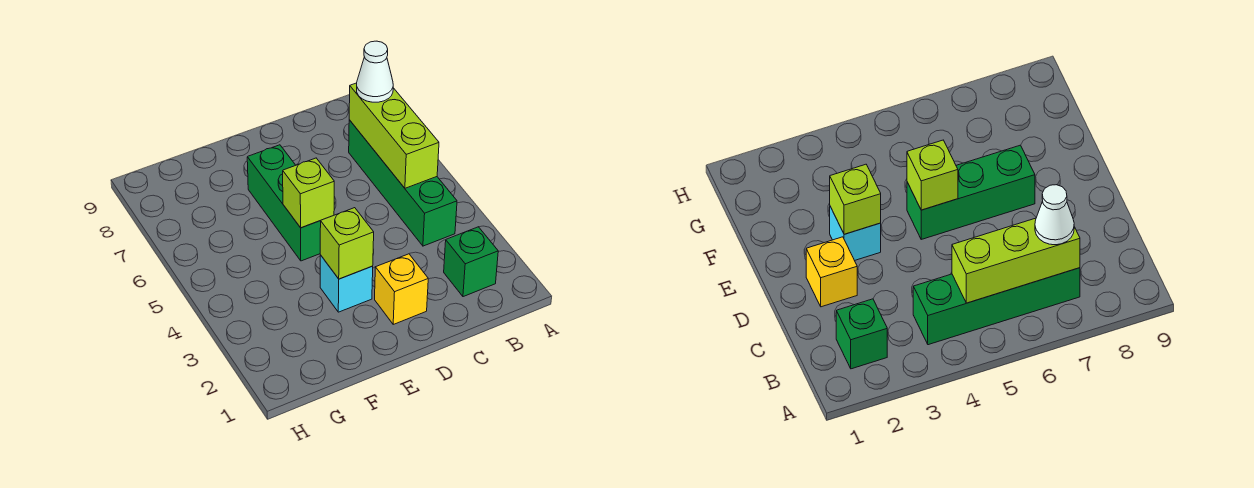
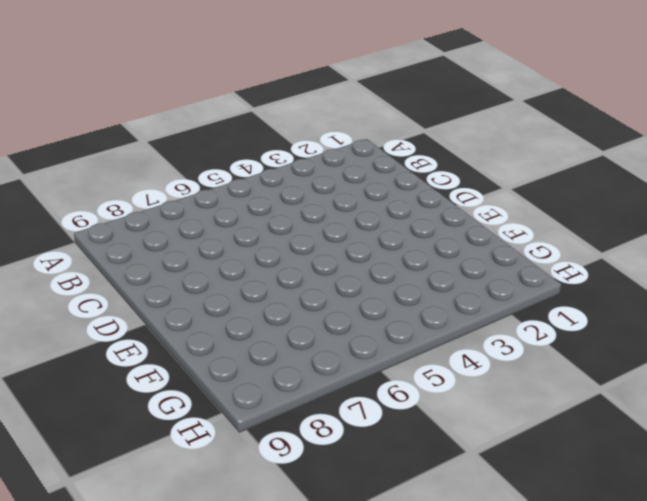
none -> green 1x1 brick [444,227,498,297]
none -> green 1x4 brick [349,120,457,246]

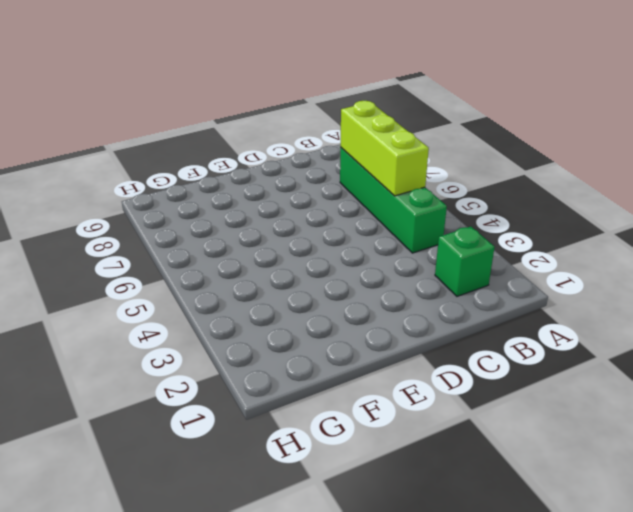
none -> yellow 1x1 brick [375,254,428,324]
none -> cyan 1x1 brick [320,255,373,312]

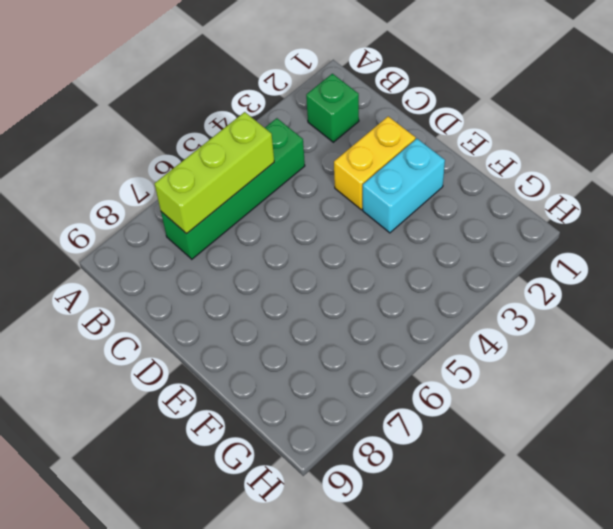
yellow 1x2 brick [334,117,415,210] -> yellow 1x1 brick [375,254,428,324]
cyan 1x2 brick [363,139,445,233] -> cyan 1x1 brick [320,255,373,312]
none -> green 1x3 brick [247,145,321,261]
none -> lime 1x1 brick [320,208,374,279]

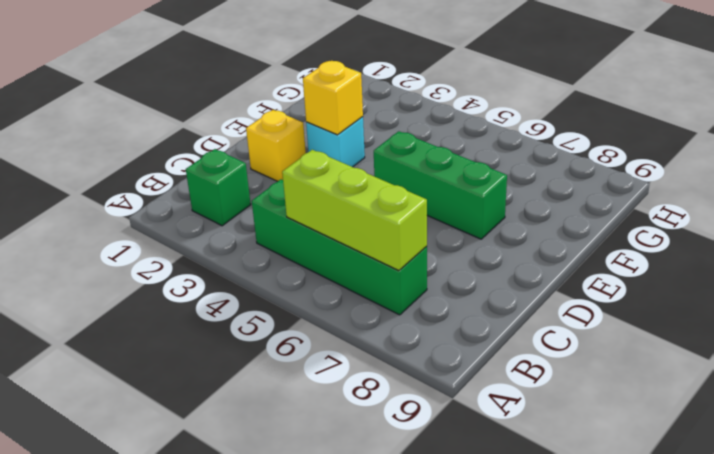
yellow 1x1 brick [303,61,363,135] -> lime 1x1 brick [320,208,374,279]
none -> lime 1x1 brick [283,158,334,228]
none -> white 1x1 cone [357,41,393,102]

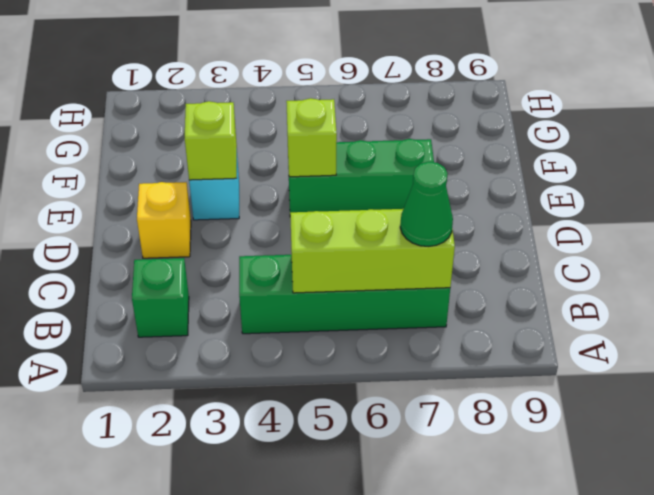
green 1x1 cone [400,162,453,246] -> white 1x1 cone [357,41,393,102]

